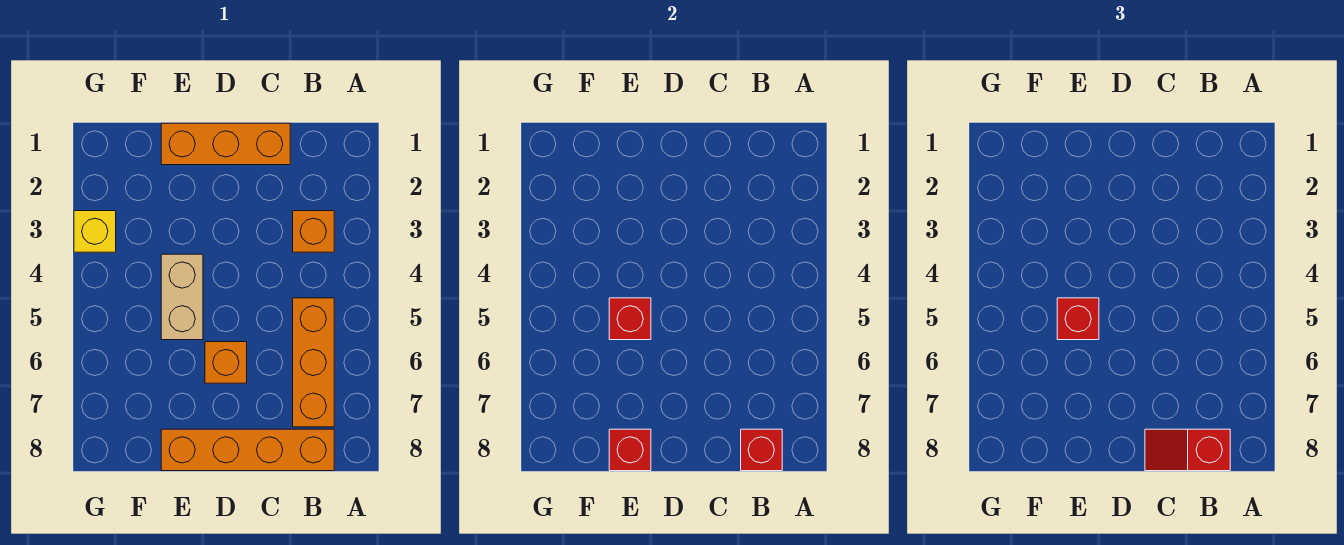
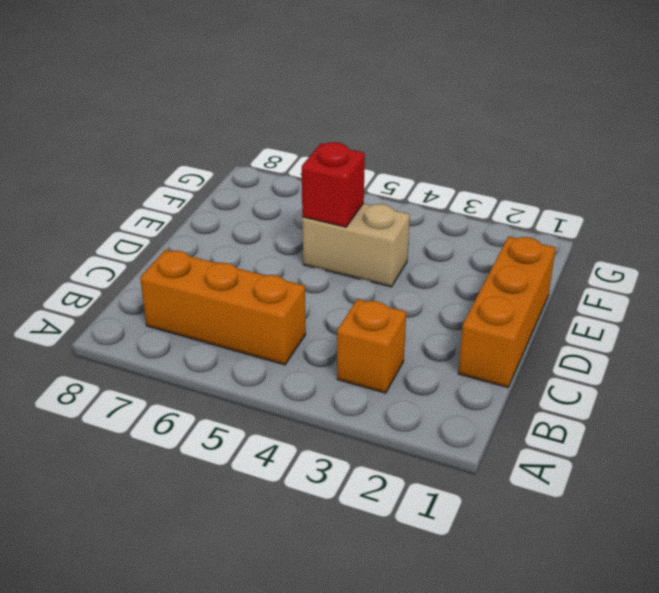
none -> orange 1x4 brick [161,429,334,471]
none -> orange 1x1 brick [205,342,247,383]
none -> yellow 1x1 brick [74,211,116,252]

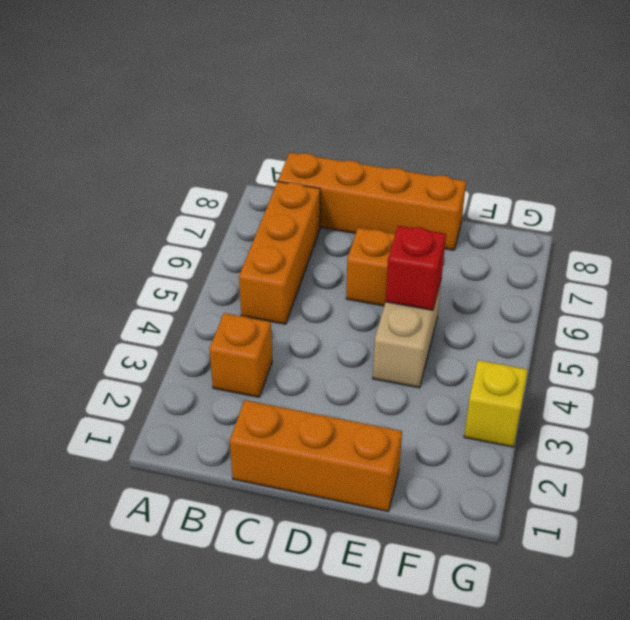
none -> red 1x1 brick [741,429,782,471]
none -> red 1x1 brick [609,429,651,471]
none -> red 1x2 slope [1145,429,1230,471]

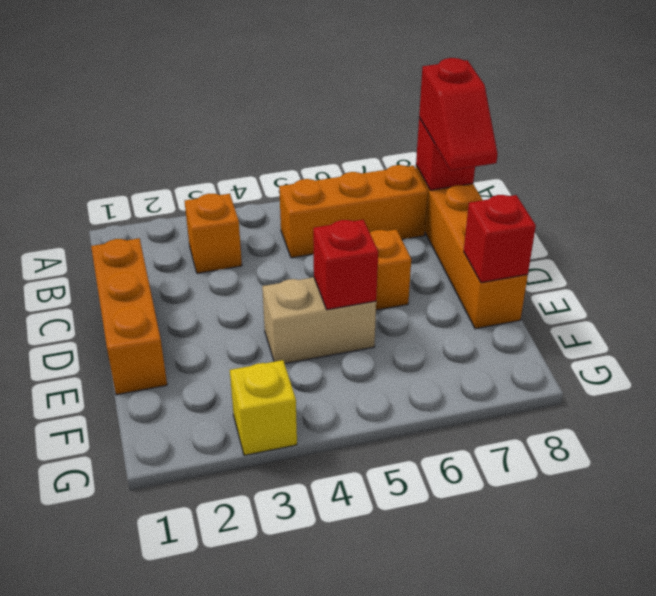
none -> red 1x1 brick [1057,298,1099,340]

